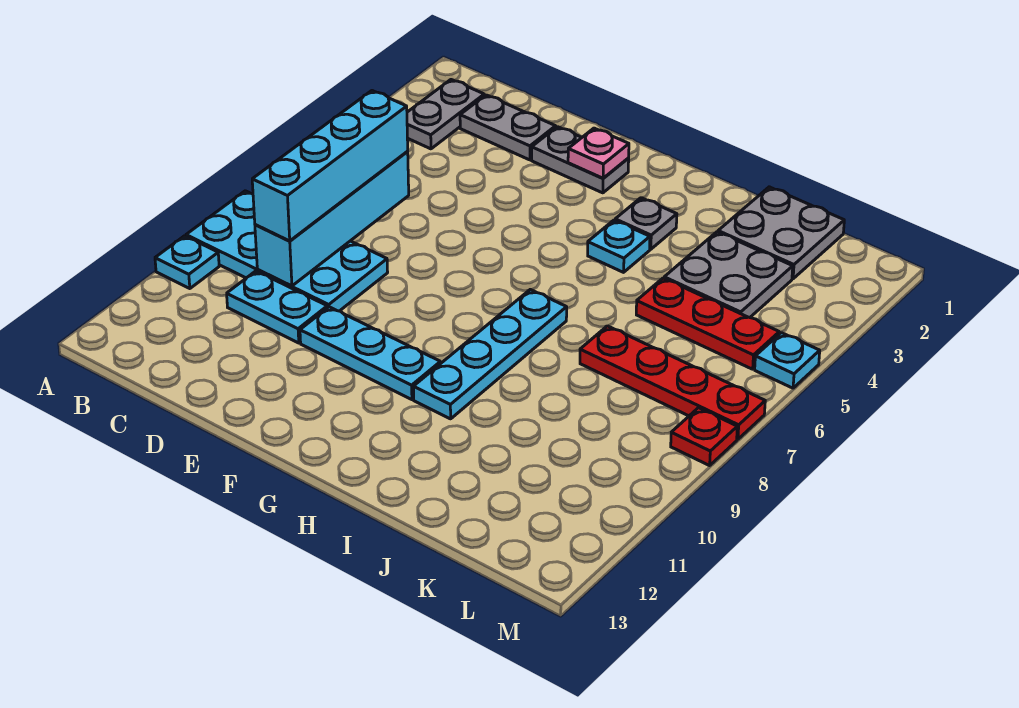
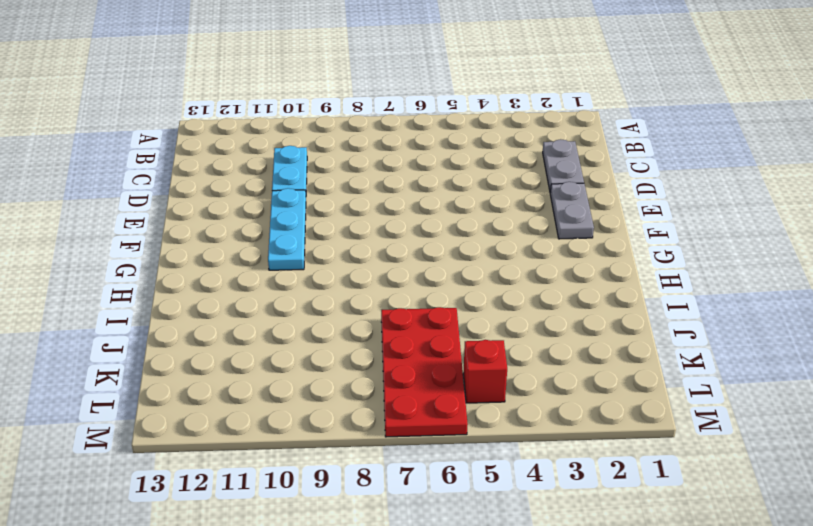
red 2x4 plate [381,307,468,437] -> red 1x4 plate [580,326,765,439]
red 1x1 brick [463,340,507,403] -> red 1x3 plate [636,278,779,369]
none -> cyan 2x4 plate [186,191,388,311]
none -> cyan 1x1 plate [155,236,219,289]
none -> grey 1x2 plate [407,80,484,149]

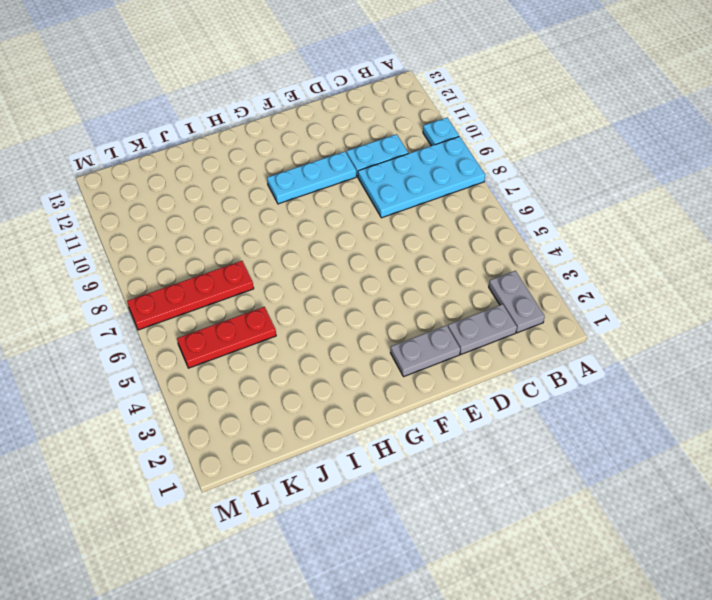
none -> grey 1x1 plate [615,198,677,249]
none -> cyan 1x1 plate [588,220,650,272]
none -> cyan 1x4 plate [413,290,567,419]

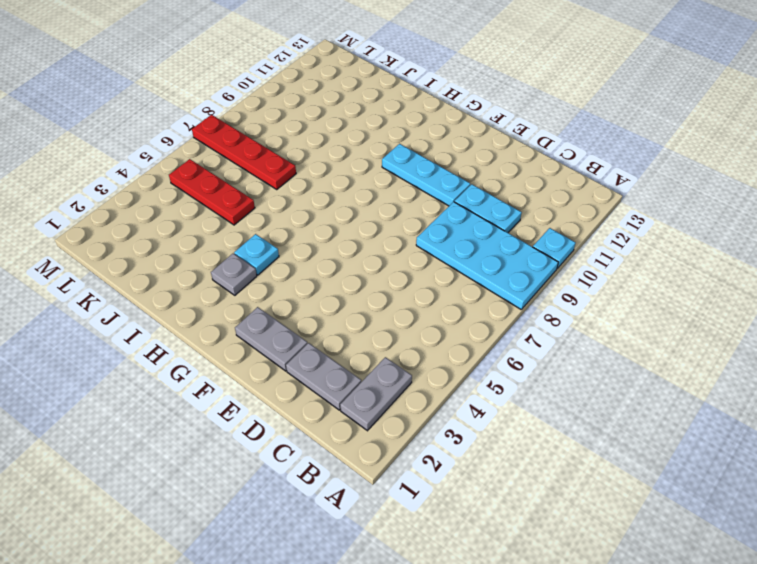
none -> cyan 1x4 plate [413,290,567,419]
none -> grey 2x2 plate [718,187,844,279]
none -> grey 2x2 plate [664,232,793,318]

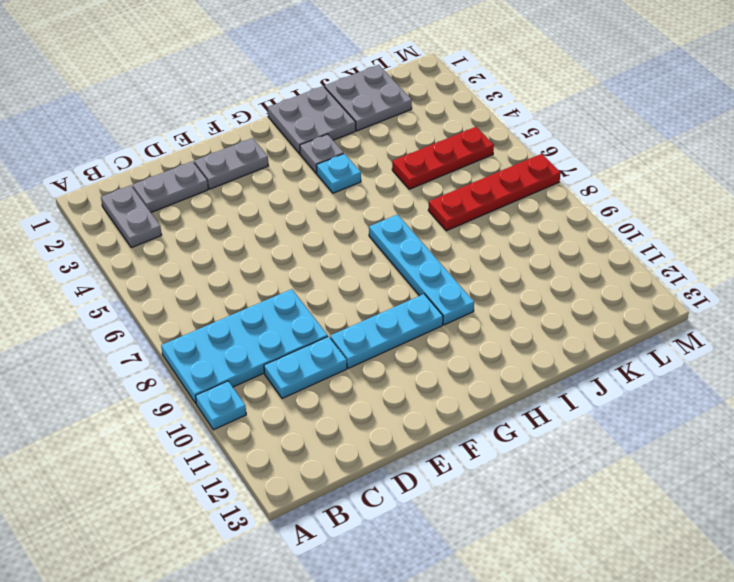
grey 2x2 plate [268,86,356,154] -> grey 2x2 plate moved to [664,232,793,318]
none -> cyan 1x1 plate [755,333,820,388]
none -> red 1x1 plate [671,408,737,466]
none -> cyan 1x4 brick [255,151,409,286]

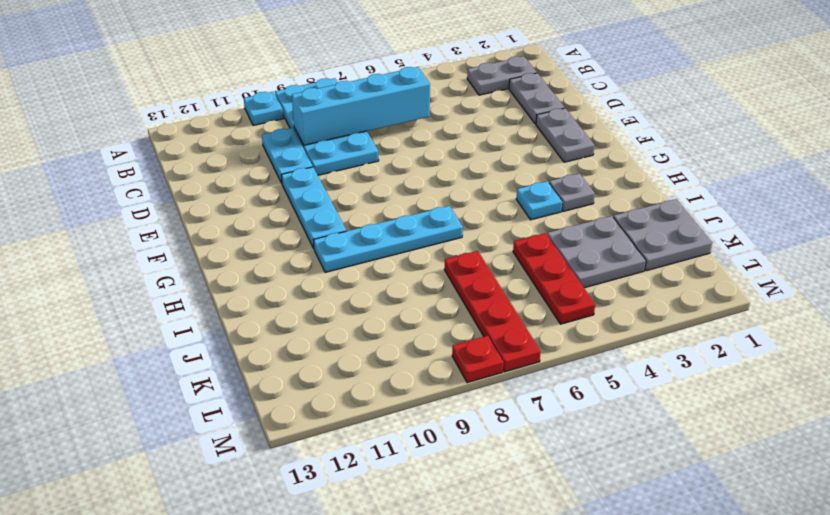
none -> cyan 1x1 plate [755,333,820,388]
none -> pink 1x1 plate [568,128,629,178]
none -> cyan 1x4 brick [252,91,408,241]

